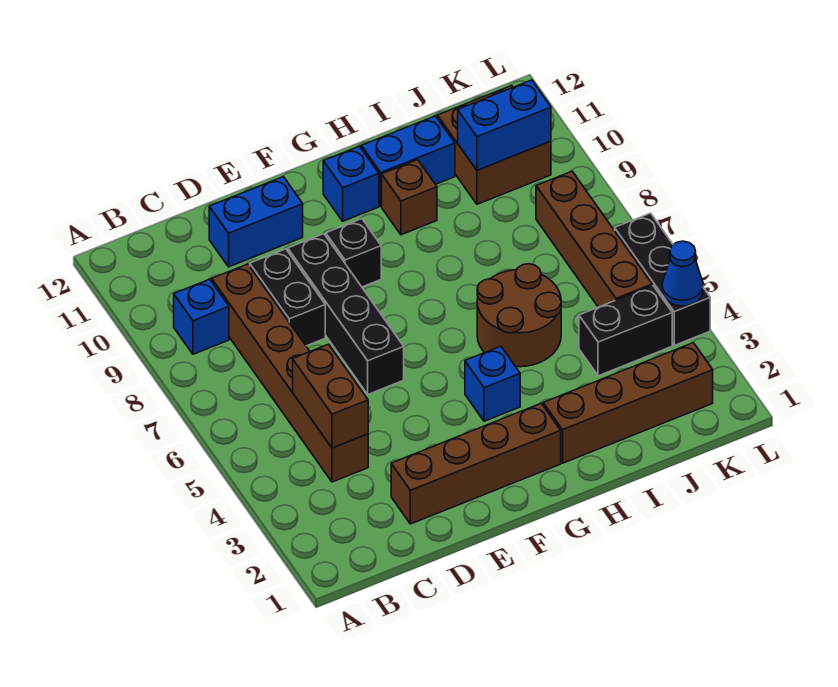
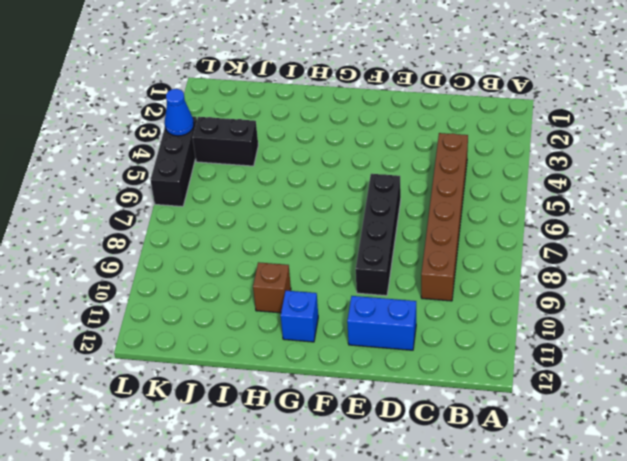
none -> blue 1x1 brick [174,279,229,354]
none -> brown 1x4 brick [391,403,561,524]
none -> black 1x2 brick [250,249,325,346]

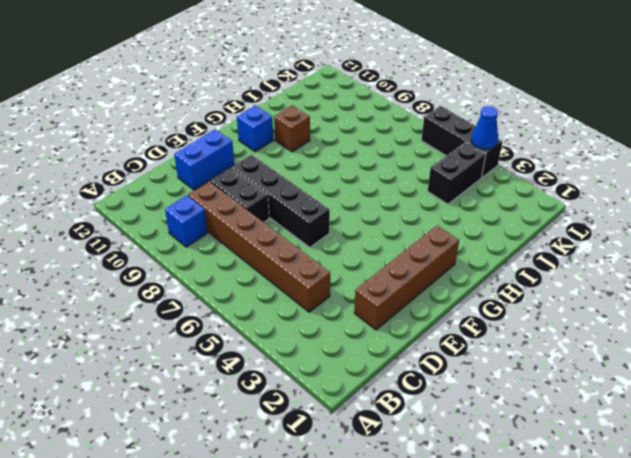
none -> black 1x1 brick [326,219,381,287]
none -> blue 1x1 brick [465,346,520,421]
none -> brown 1x4 brick [543,343,713,463]

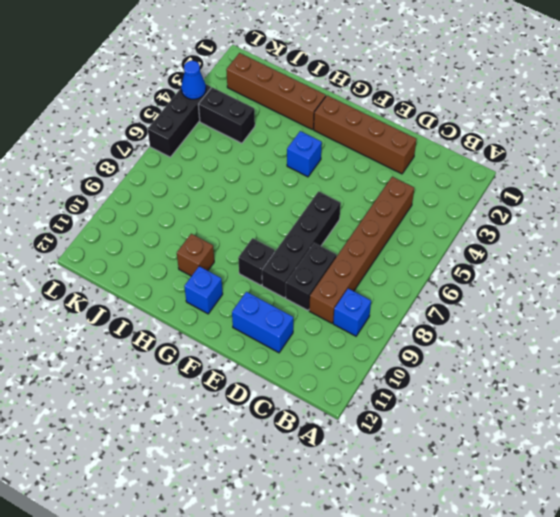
none -> brown 2x2 round brick [477,264,561,367]
none -> blue 1x2 brick [361,116,455,206]
none -> brown 2x2 brick [437,86,551,204]

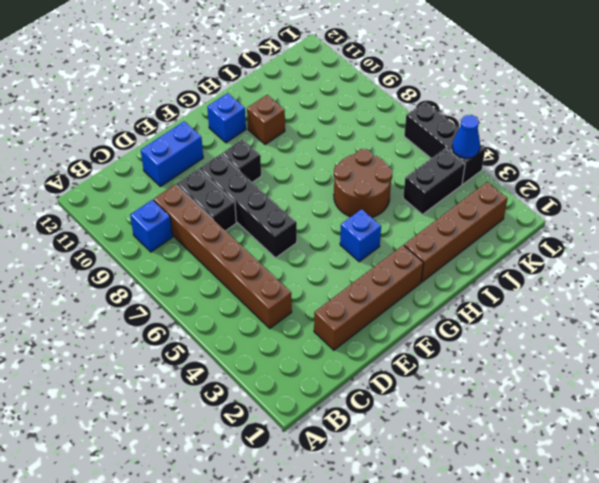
none -> blue 1x2 brick [361,116,455,206]
none -> brown 2x2 brick [437,86,551,204]
none -> brown 1x4 brick [536,171,652,307]

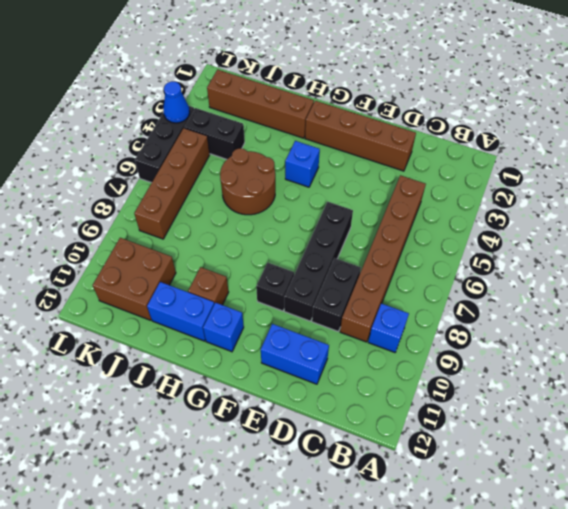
none -> brown 1x2 brick [293,344,368,448]
none -> blue 1x2 brick [458,80,551,170]

